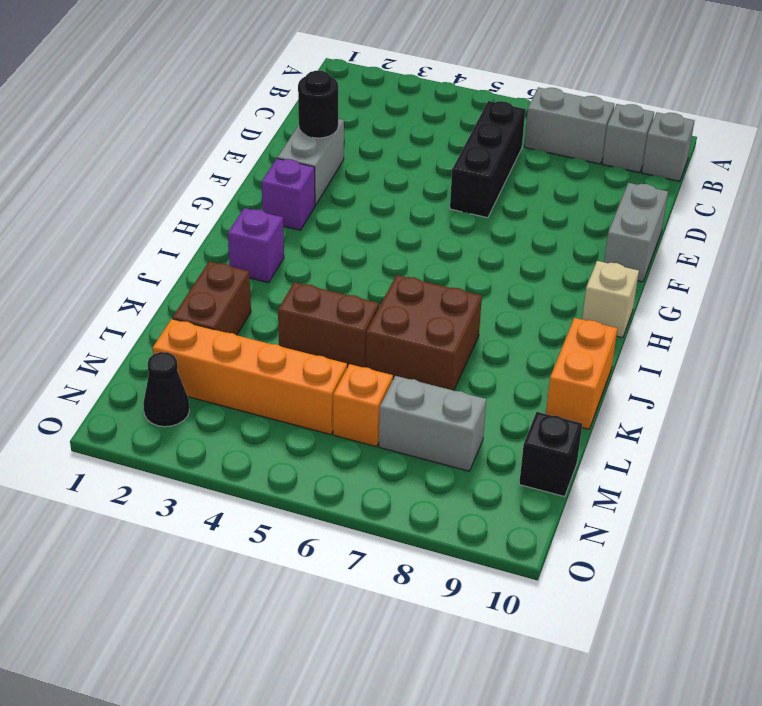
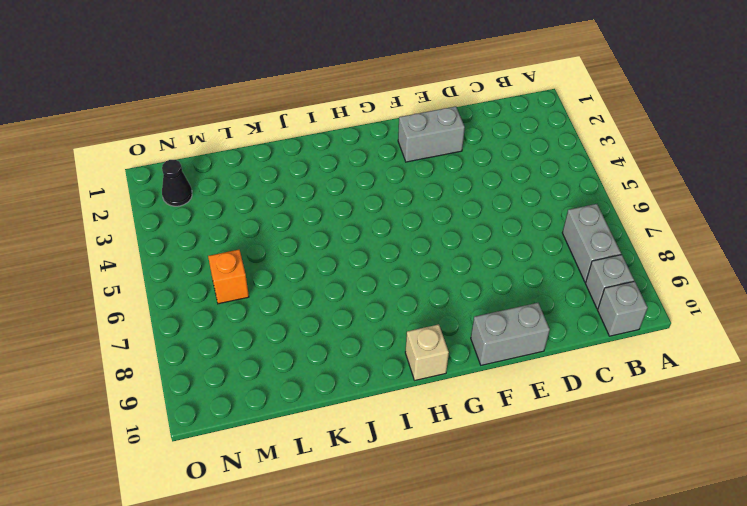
none -> black 1x3 brick [450,101,525,218]
none -> purple 1x1 brick [261,158,315,230]
none -> purple 1x1 brick [228,208,284,283]

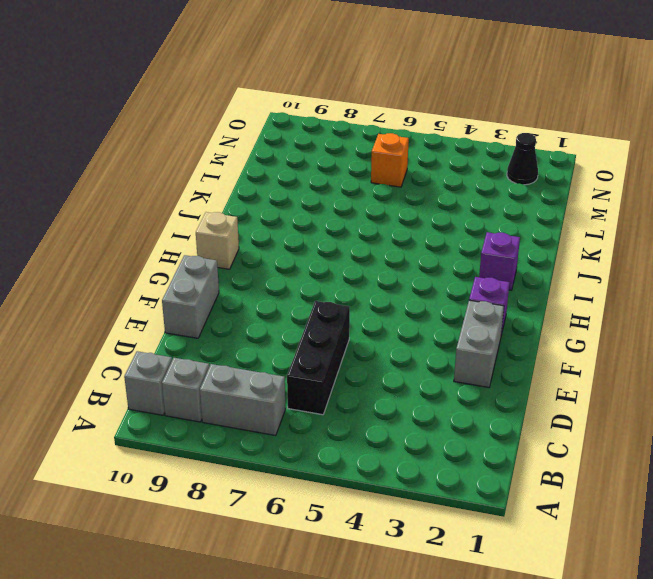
none -> brown 2x2 brick [366,275,482,391]
none -> orange 1x2 brick [546,318,618,429]
none -> brown 1x2 brick [172,261,251,335]

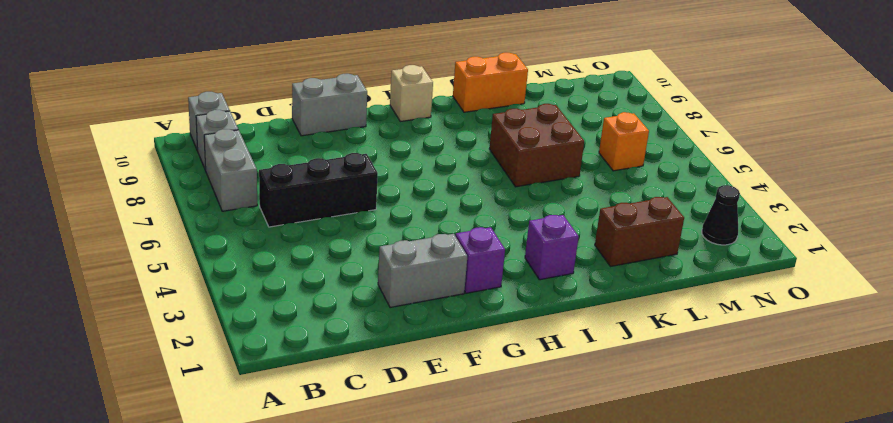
none -> brown 1x2 brick [278,282,379,367]
none -> orange 1x4 brick [153,319,347,435]
none -> grey 1x2 brick [379,376,486,471]

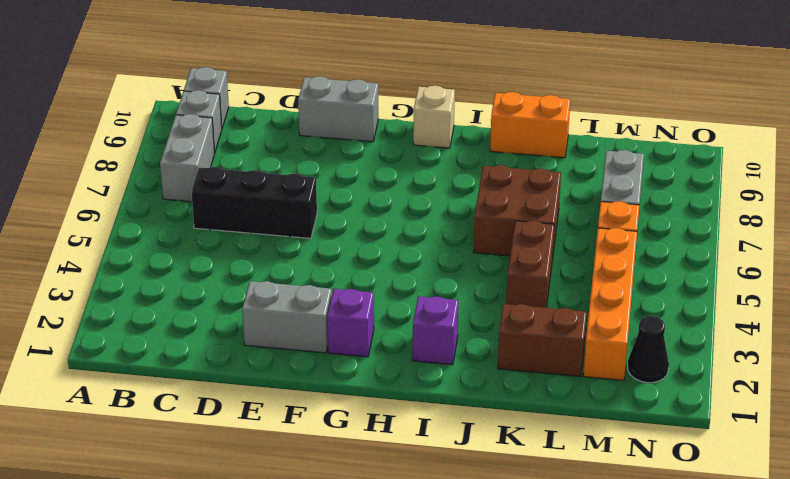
none -> black 1x1 brick [519,412,582,497]
none -> black 1x1 round brick [298,71,338,138]

